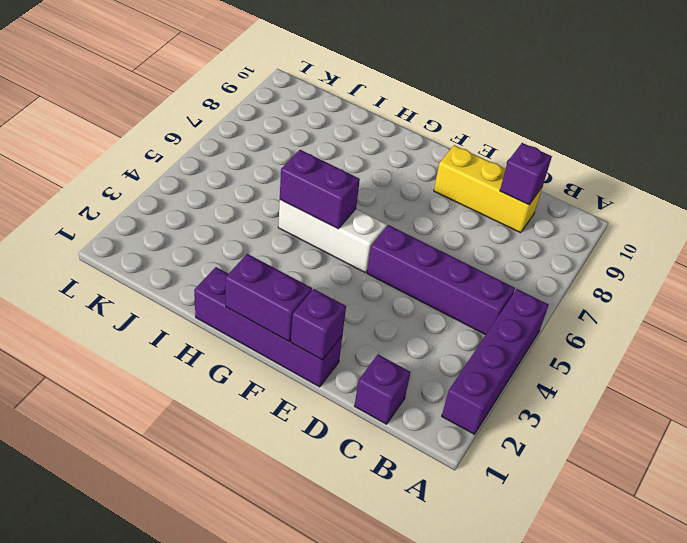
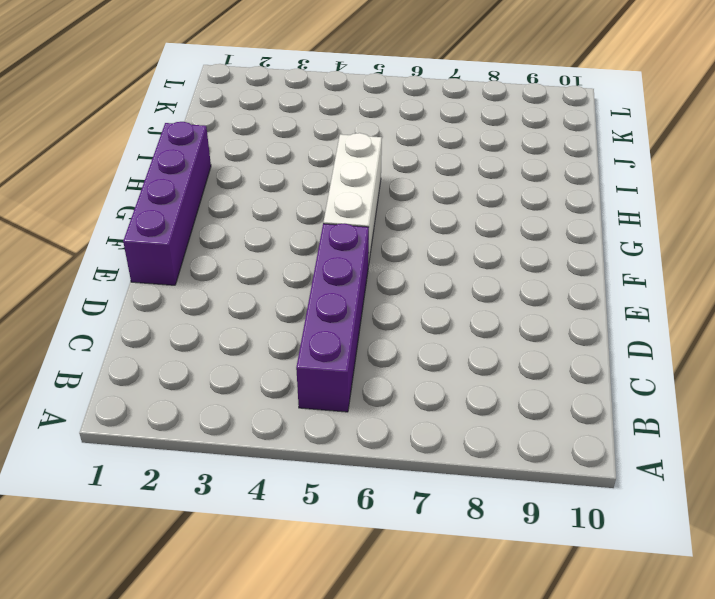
none -> purple 1x4 brick [442,289,549,434]
none -> purple 1x1 brick [355,355,410,424]

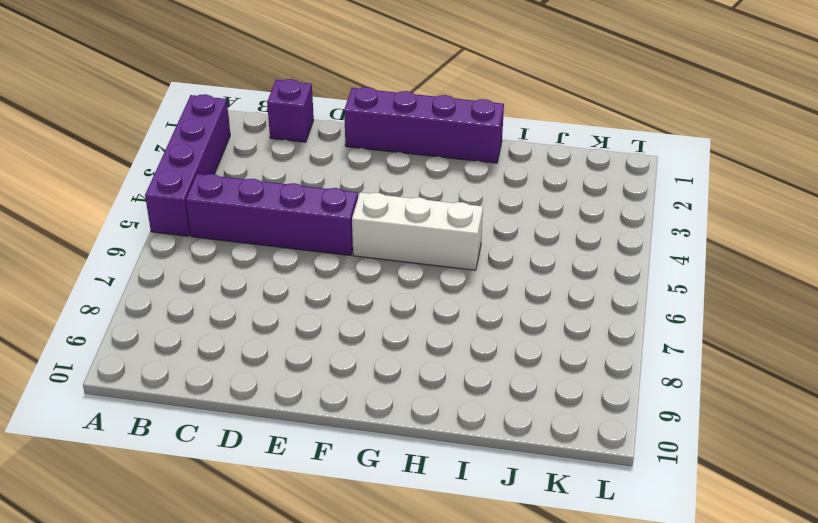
none -> yellow 1x3 brick [434,145,542,233]
none -> purple 1x1 brick [500,143,552,205]

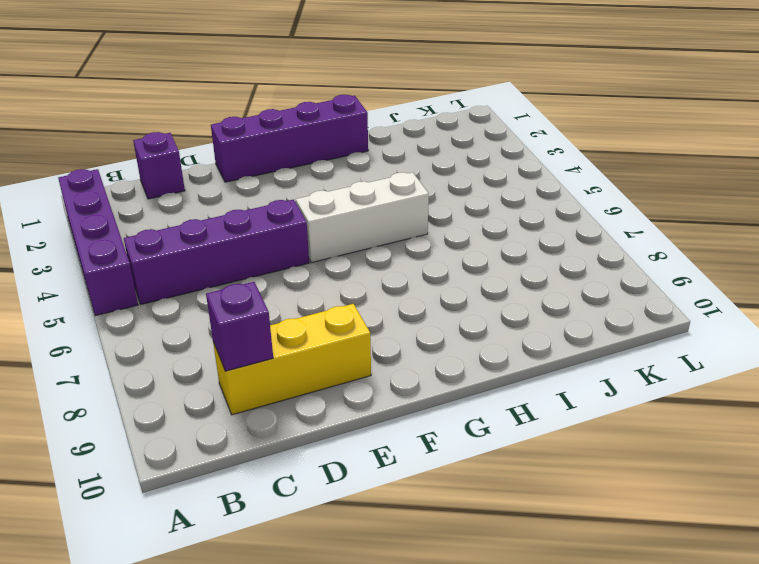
none -> purple 1x1 brick [291,289,346,360]
none -> purple 1x2 brick [225,254,312,341]

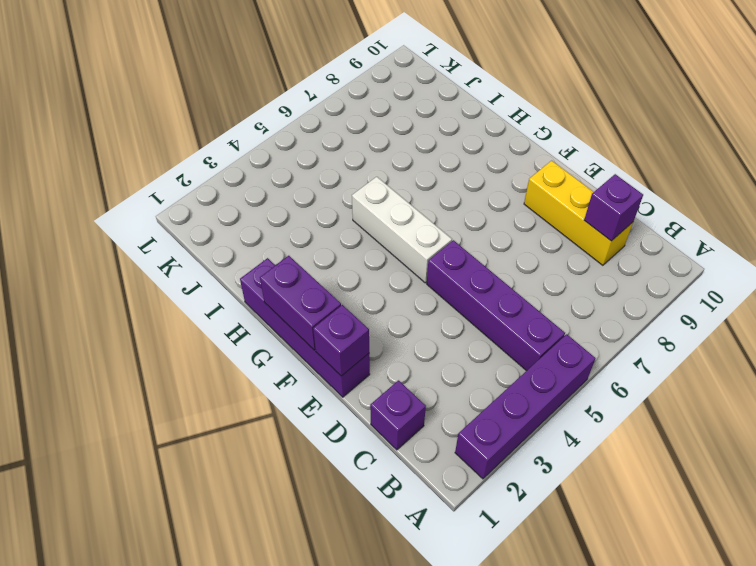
none -> purple 1x2 brick [280,150,360,229]

